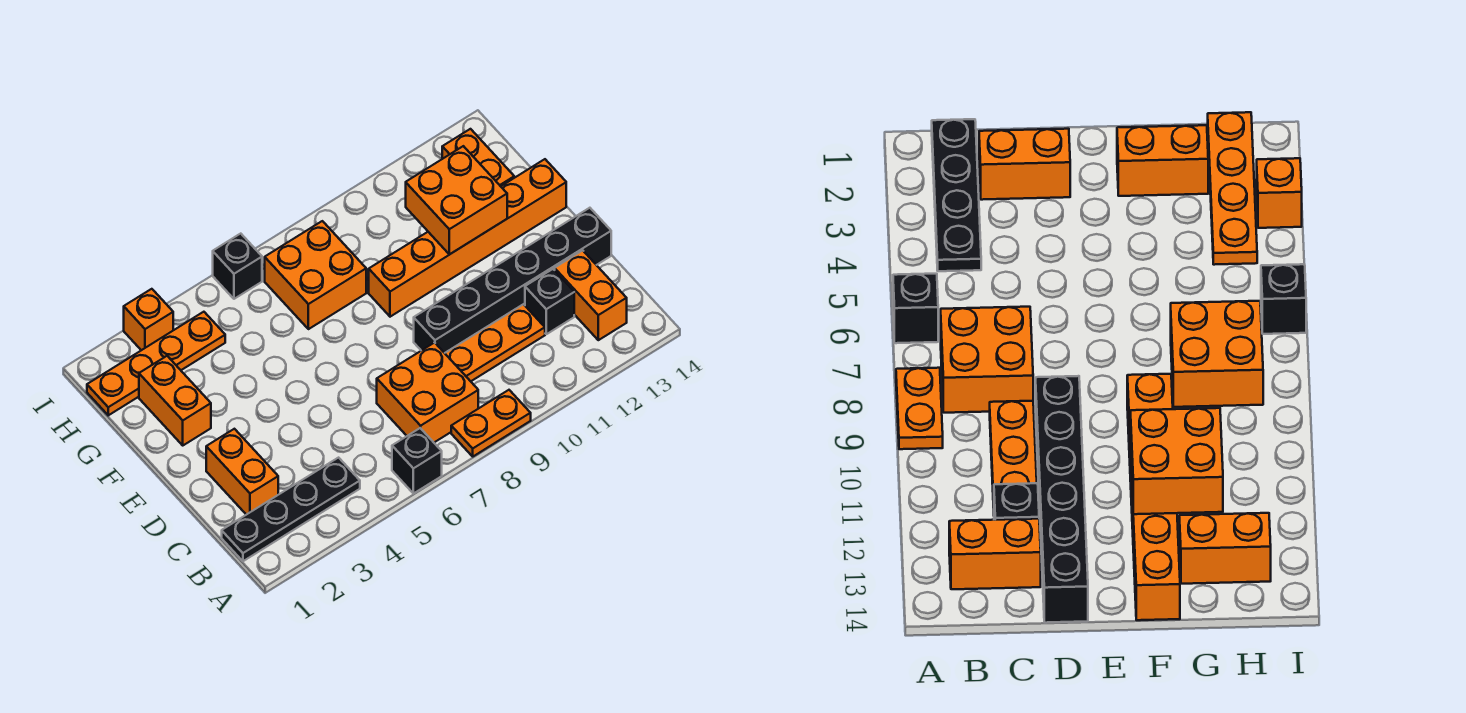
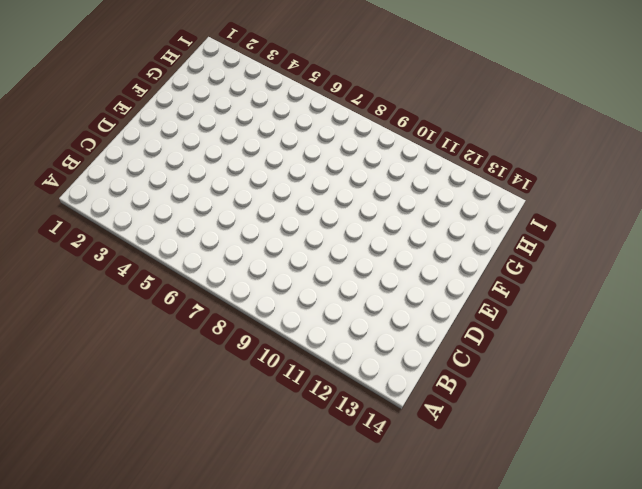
none -> black 1x1 brick [392,428,442,494]
none -> orange 1x2 plate [451,390,531,456]
none -> black 1x4 plate [222,458,360,561]

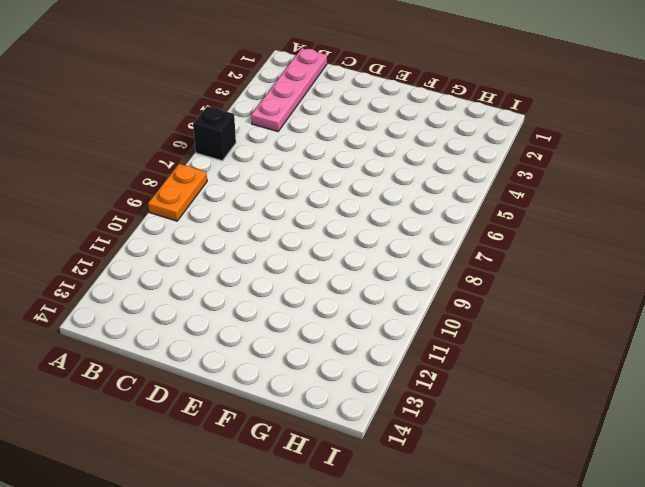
pink 1x4 plate [251,48,327,131] -> black 1x4 plate [222,458,360,561]
none -> orange 2x2 brick [377,343,478,442]
none -> orange 1x2 brick [555,250,627,340]
none -> orange 1x2 brick [206,429,278,515]

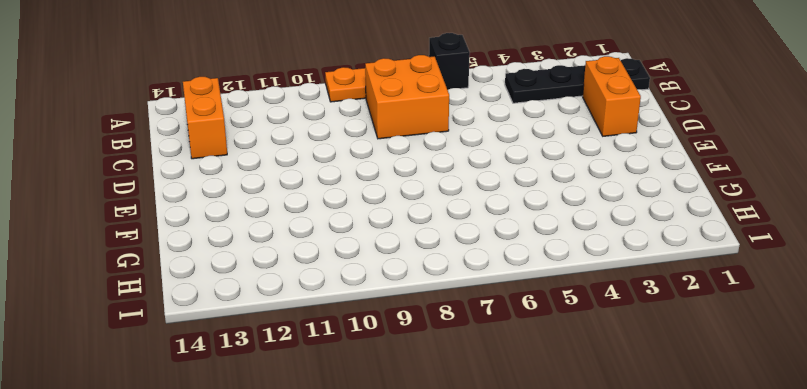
none -> orange 1x3 plate [445,304,545,381]
none -> black 1x1 brick [525,269,574,334]
none -> black 1x6 brick [414,208,611,353]

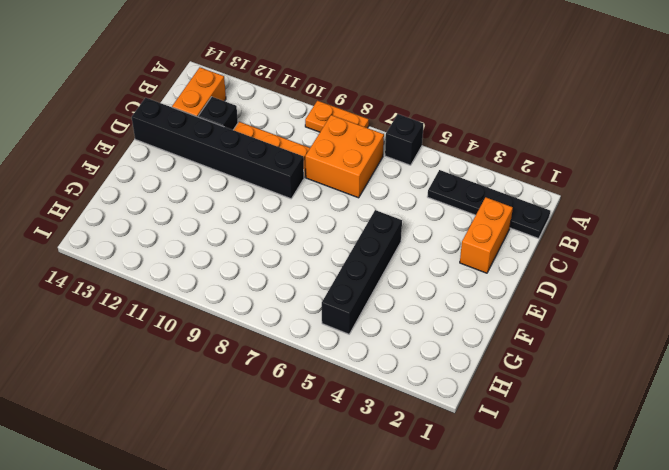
black 1x4 brick [322,210,402,334] -> none
none -> orange 1x2 brick [139,356,211,445]
none -> orange 1x6 brick [369,159,566,317]
none -> orange 2x2 brick [265,221,366,329]

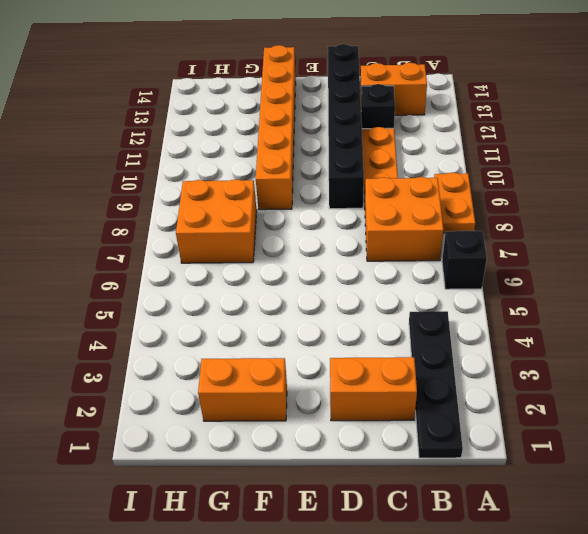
none -> orange 1x2 brick [442,129,514,186]
none -> orange 1x4 plate [87,312,225,415]
none -> orange 1x1 brick [124,289,173,350]

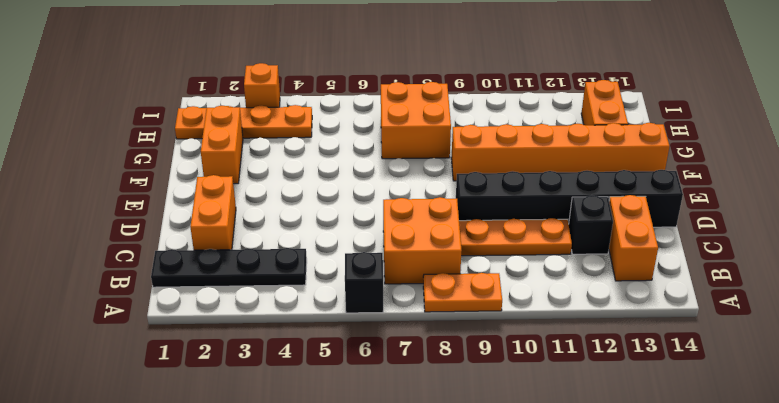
none -> black 1x1 brick [213,234,262,299]
none -> orange 2x2 brick [406,146,507,255]

